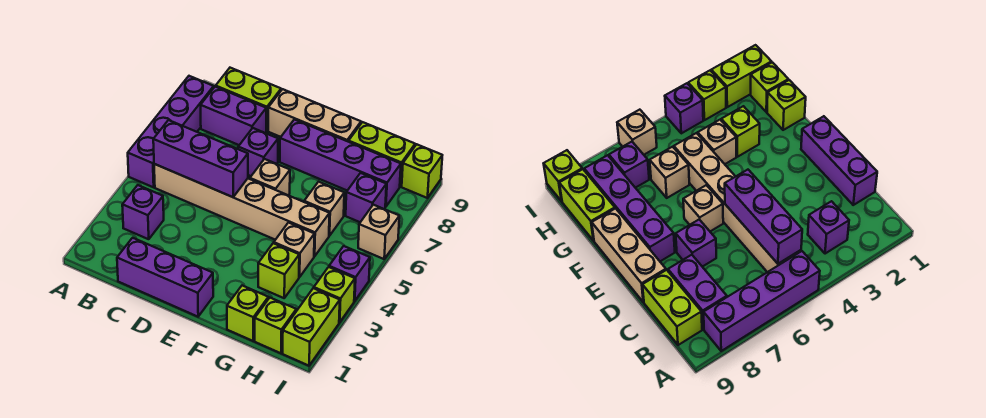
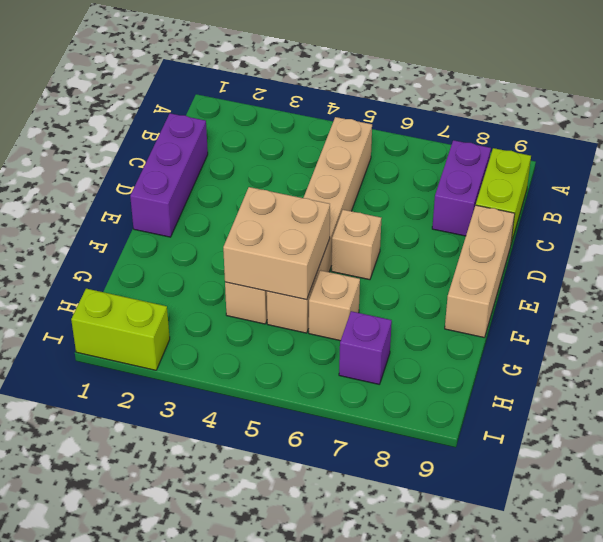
tan 2x2 brick [223,187,330,300] -> none
none -> purple 1x4 brick [128,76,214,187]
none -> purple 1x1 brick [122,185,164,239]
none -> purple 1x1 brick [238,128,278,176]

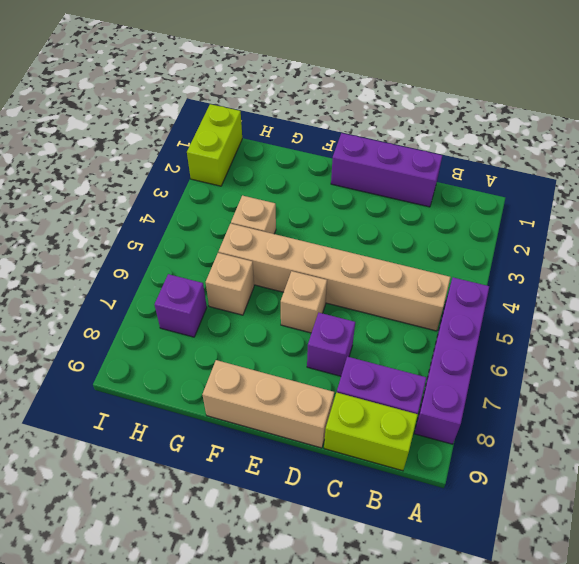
none -> purple 1x1 brick [122,185,164,239]
none -> purple 1x4 brick [280,119,401,207]
none -> lime 1x1 brick [227,286,268,341]

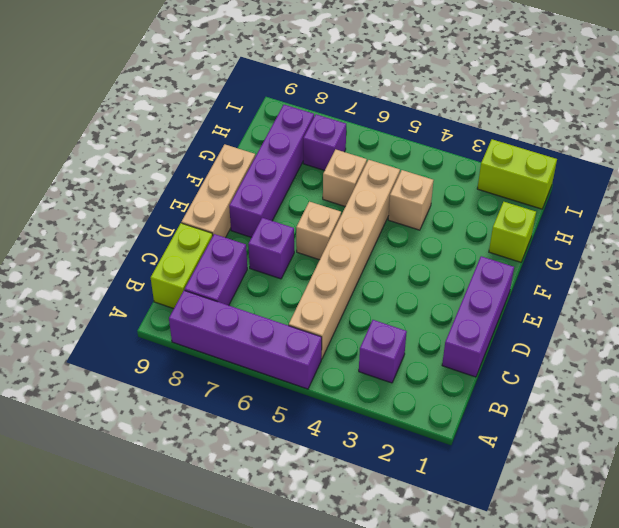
none -> lime 1x1 brick [258,243,299,298]
none -> lime 1x2 brick [349,122,415,186]
none -> lime 1x1 brick [255,298,296,353]

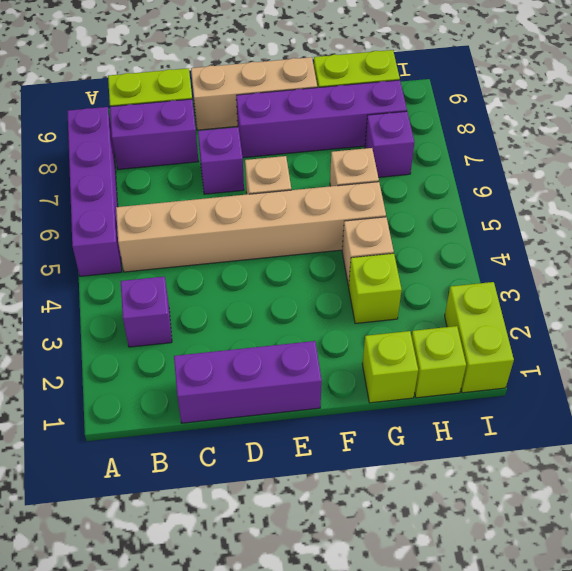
none -> lime 1x1 brick [314,267,355,322]
none -> purple 1x1 brick [329,246,370,301]
none -> tan 1x1 brick [358,205,399,259]

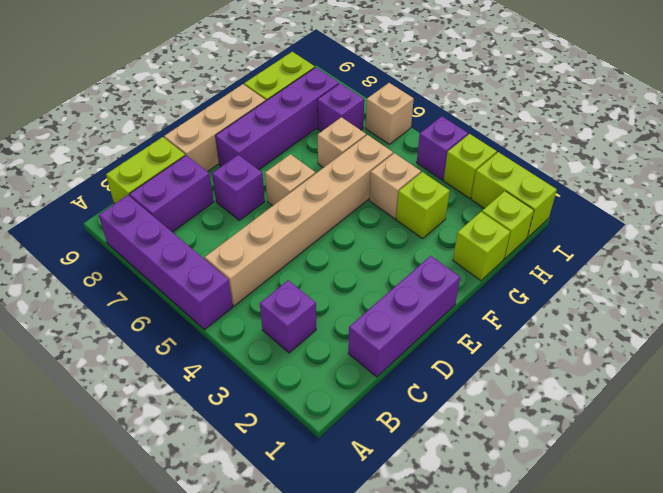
none -> lime 1x1 brick [402,144,442,198]
none -> purple 1x3 brick [153,120,248,197]

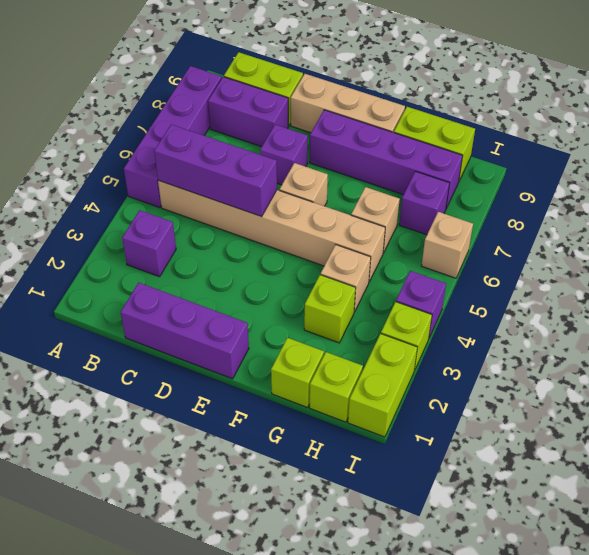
none -> lime 1x1 brick [402,144,442,198]

